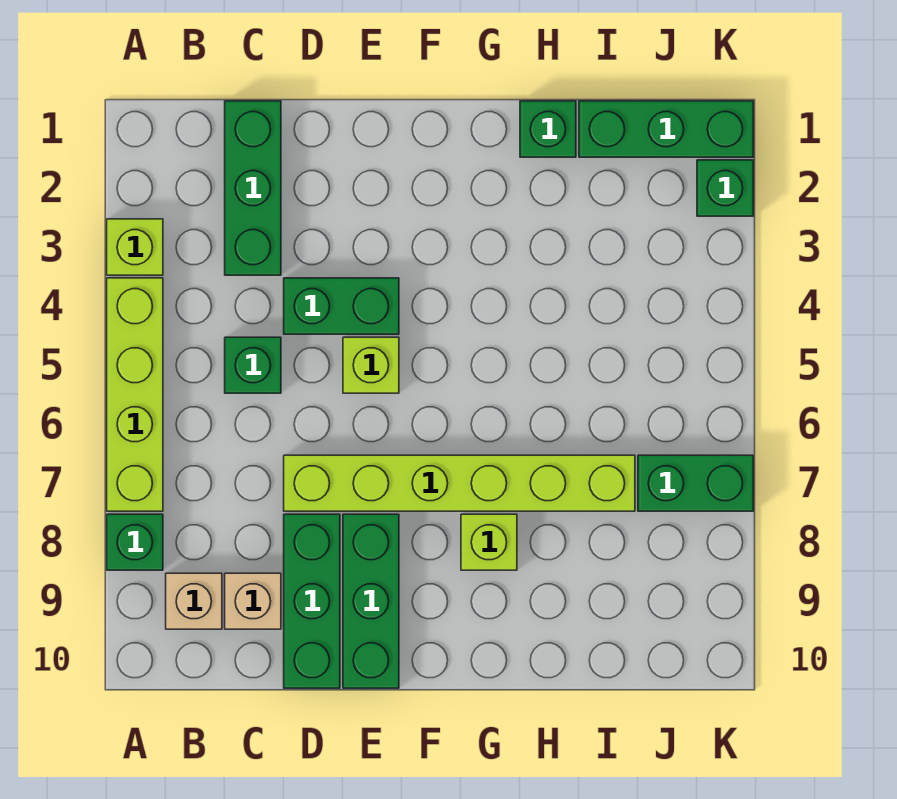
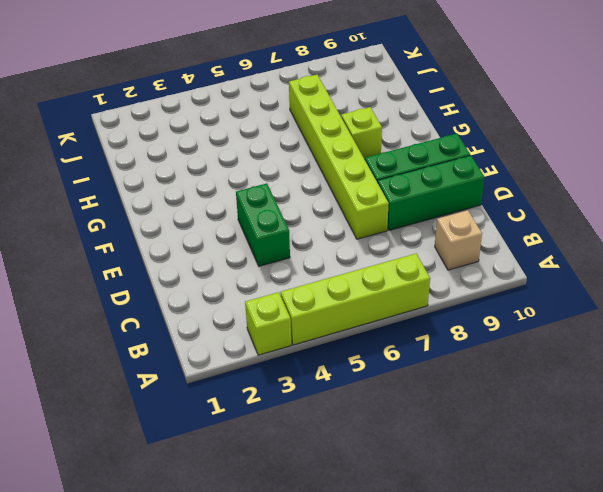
none -> green 1x1 brick [107,514,163,570]
none -> green 1x3 brick [225,101,281,275]
none -> green 1x1 brick [225,337,281,393]

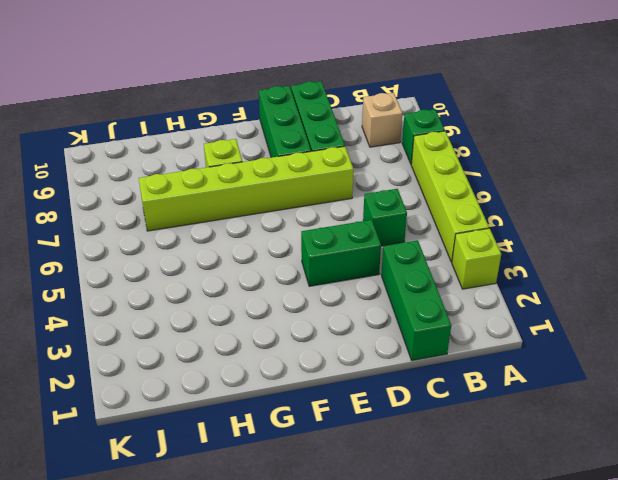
none -> tan 1x1 brick [225,573,281,629]
none -> lime 1x1 brick [343,337,399,393]
none -> green 1x1 brick [520,101,576,157]

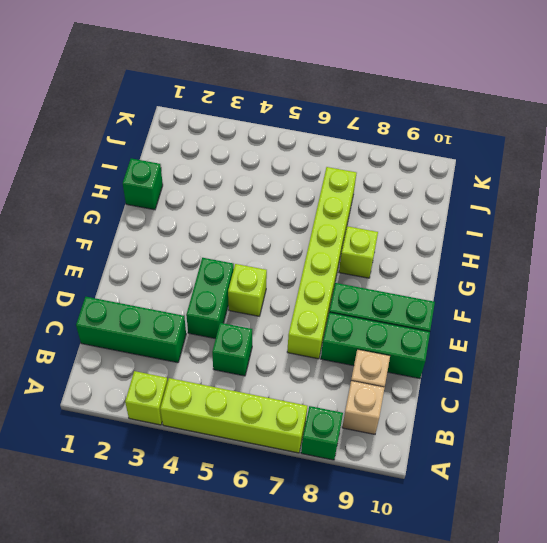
none -> green 1x3 brick [579,101,753,157]
none -> green 1x2 brick [638,455,753,511]
none -> green 1x1 brick [697,160,753,216]

